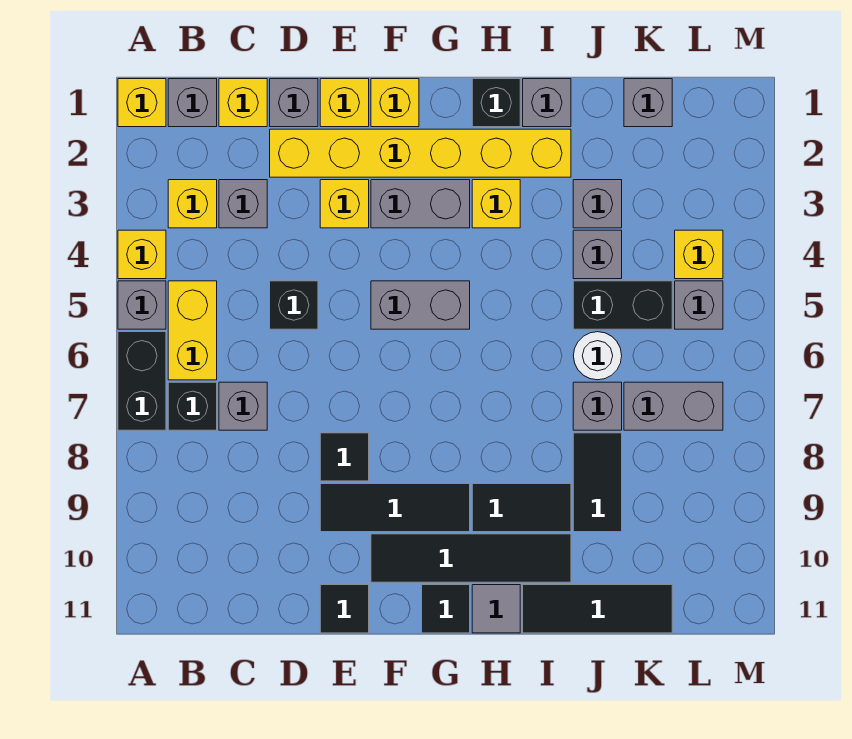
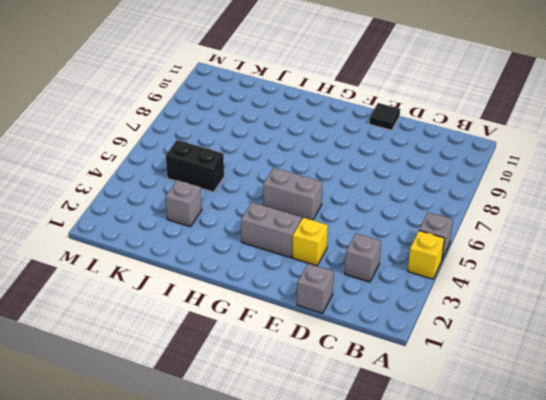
none -> yellow 1x1 brick [118,79,166,127]
none -> black 1x2 brick [118,332,166,430]
none -> grey 1x1 brick [168,79,217,127]
none -> yellow 1x1 brick [168,180,217,228]

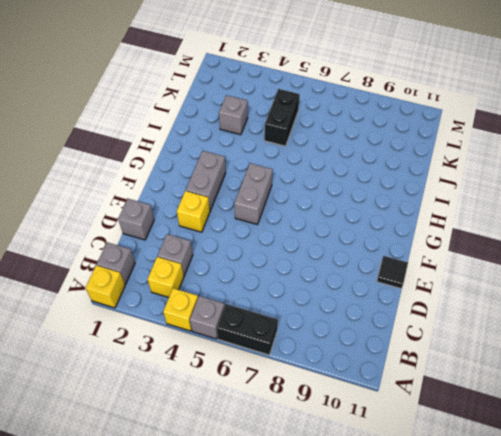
none -> yellow 1x2 brick [168,281,217,380]
none -> black 1x1 brick [168,382,217,430]
none -> yellow 1x1 brick [219,79,267,127]
none -> grey 1x1 brick [219,382,267,430]

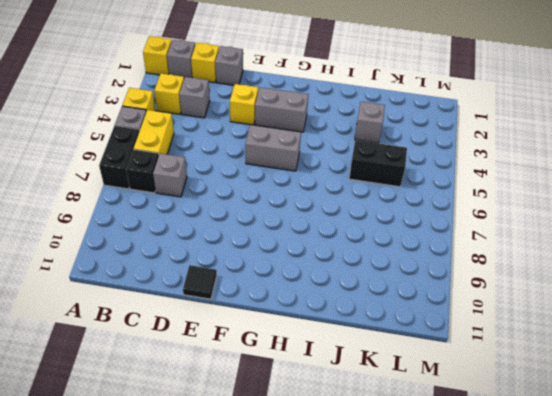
none -> yellow 1x6 brick [270,129,571,177]
none -> black 1x1 brick [270,281,318,329]
none -> yellow 1x1 brick [320,79,369,127]
none -> black 1x1 tile [320,433,369,481]

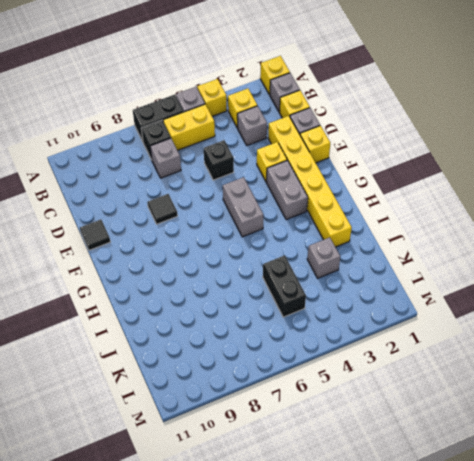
none -> black 1x3 tile [320,484,470,532]
none -> yellow 1x1 brick [371,79,419,127]
none -> black 1x4 tile [371,534,571,582]
none -> black 1x1 tile [422,585,470,633]

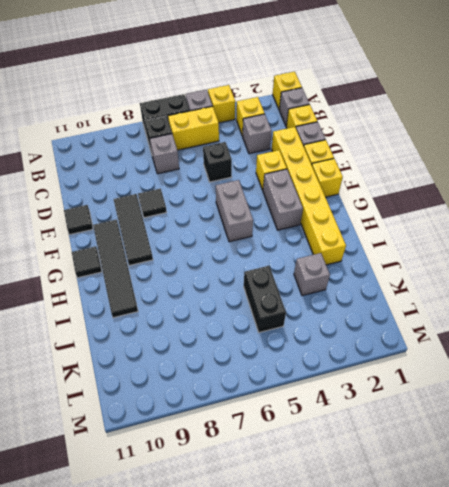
none -> black 1x1 brick [472,79,520,127]
none -> yellow 1x1 brick [472,180,520,228]
none -> black 1x2 tile [472,484,571,532]
none -> grey 1x1 tile [472,585,520,633]

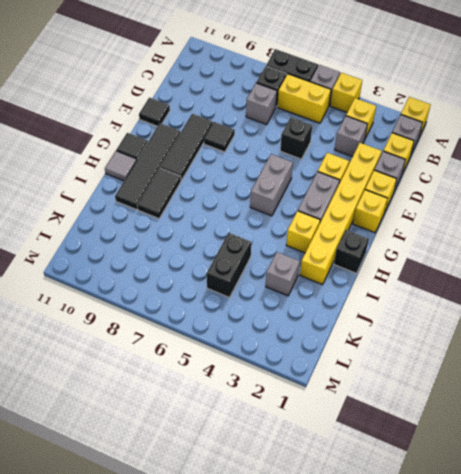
none -> grey 1x1 brick [523,79,571,127]
none -> black 1x3 tile [523,585,672,633]
none -> grey 1x1 brick [573,230,622,279]
none -> white 1x1 round brick [573,332,622,380]

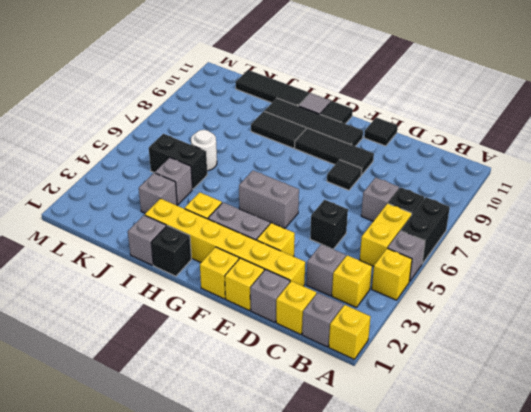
none -> grey 1x1 brick [573,382,622,430]
none -> black 1x2 tile [573,433,622,532]
none -> grey 1x1 brick [624,79,672,127]
none -> grey 1x2 brick [624,382,723,430]

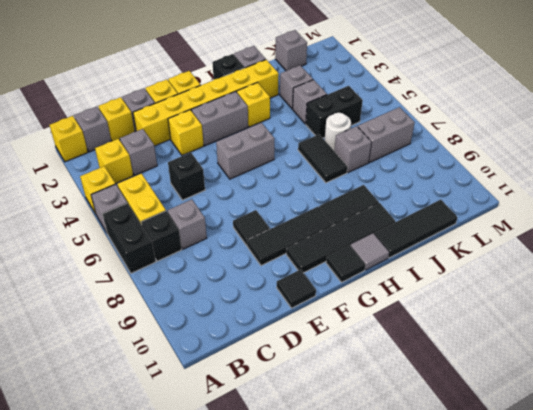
black 1x2 tile [298,134,348,183] -> black 1x2 tile moved to [573,433,622,532]
none -> yellow 1x1 brick [675,230,723,279]
none -> grey 1x1 brick [675,281,723,329]

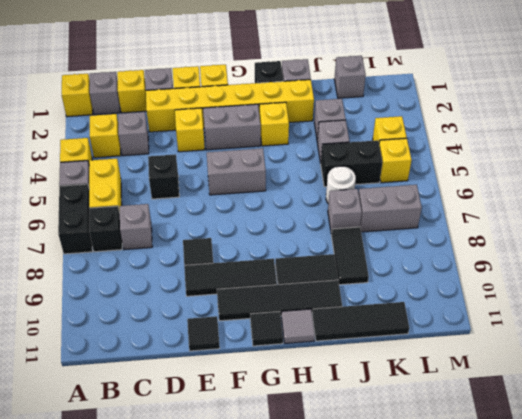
yellow 1x1 brick [379,138,412,183] -> grey 1x1 brick [675,281,723,329]

